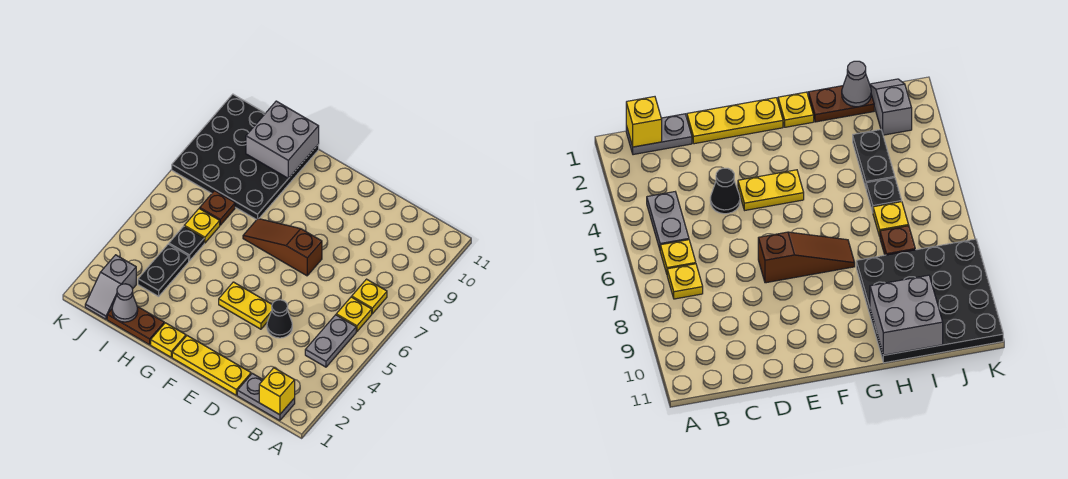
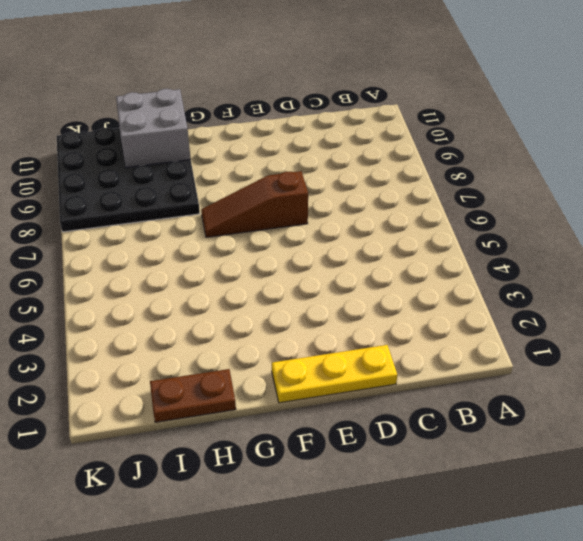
none -> grey 1x2 plate [237,373,295,421]
none -> grey 1x2 plate [305,315,356,367]
none -> yellow 1x1 plate [336,297,372,332]

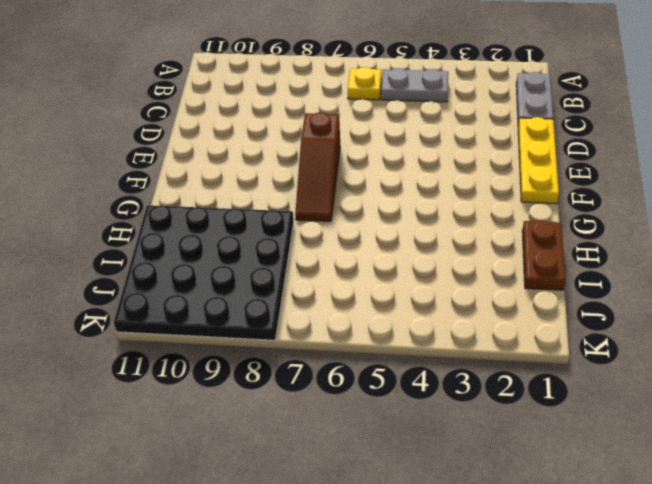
none -> yellow 1x1 plate [352,279,387,314]
none -> black 1x1 cone [267,300,292,338]
none -> yellow 1x2 plate [219,282,272,329]

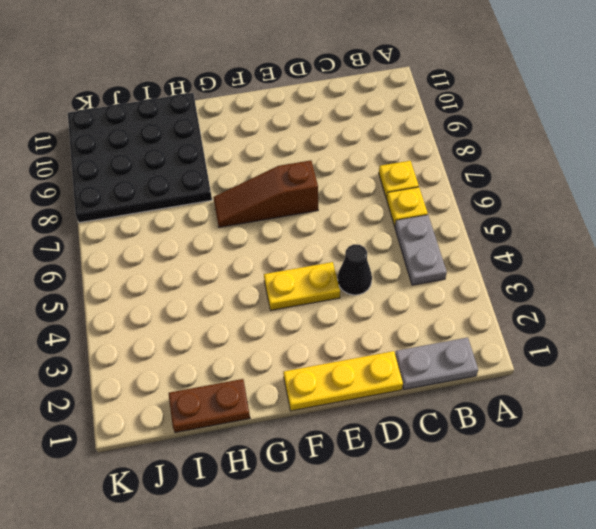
none -> yellow 1x1 plate [151,323,186,357]
none -> black 1x2 plate [138,244,189,296]
none -> black 1x1 plate [169,226,204,261]

